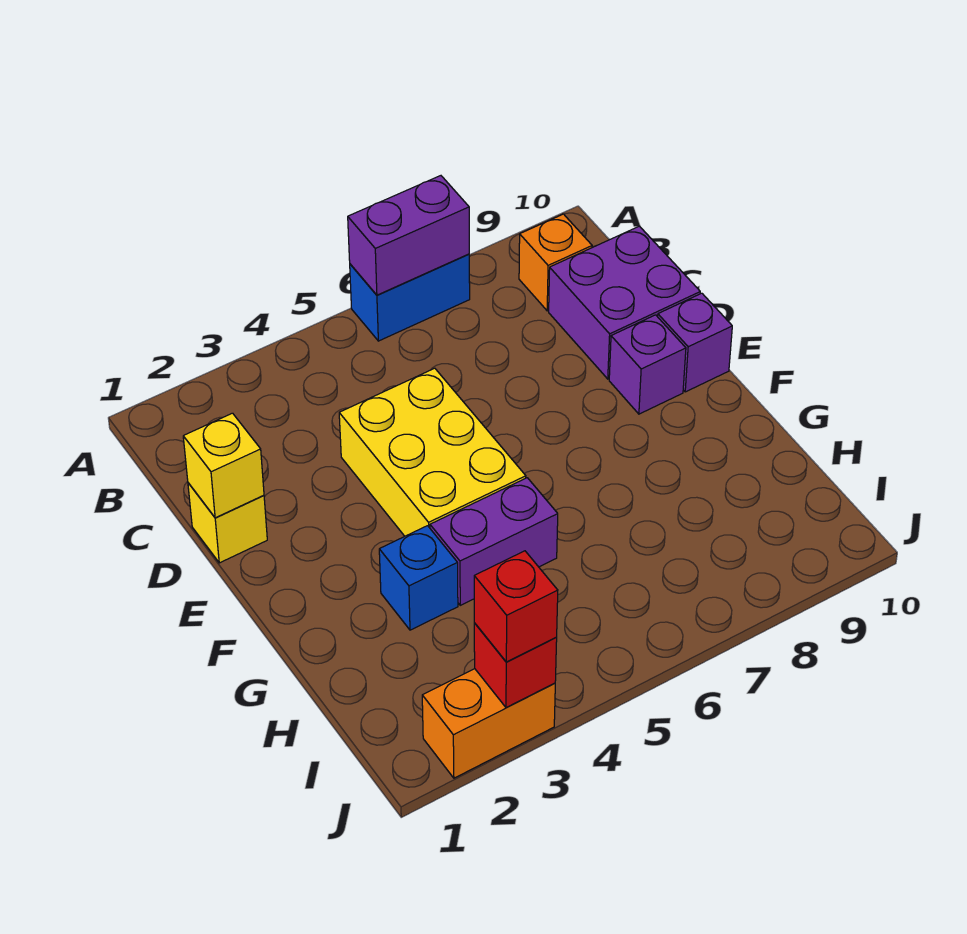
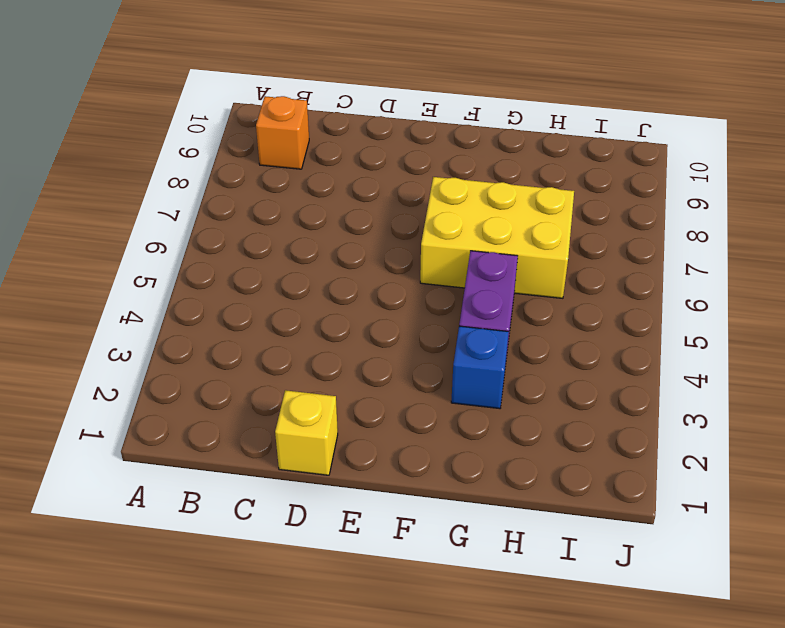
yellow 2x3 brick [420,177,574,298] -> yellow 2x3 brick moved to [339,368,526,536]
none -> blue 1x2 brick [350,254,470,341]
none -> purple 2x2 brick [549,226,700,379]
none -> purple 1x1 brick [609,315,686,414]

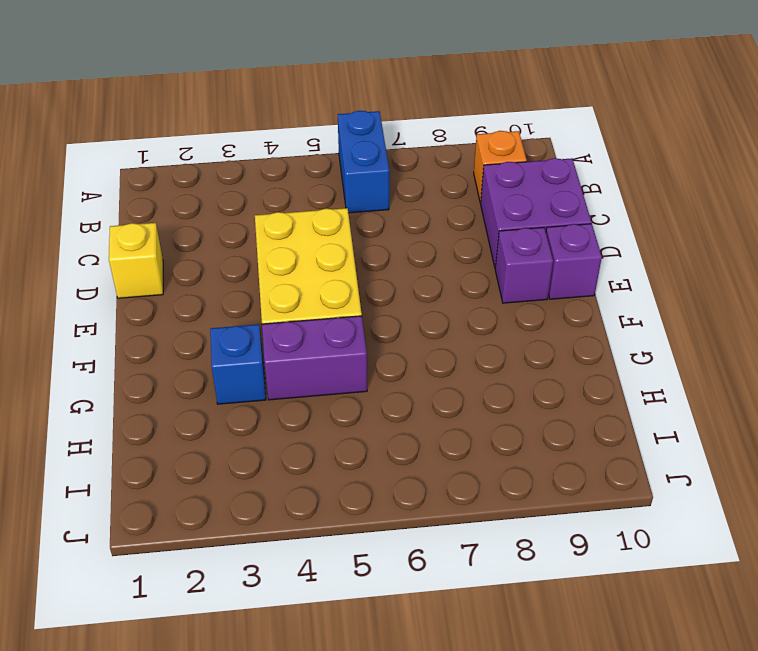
blue 1x2 brick [338,111,389,213] -> blue 1x2 brick turned to [350,254,470,341]
none -> orange 1x2 brick [422,669,555,778]
none -> purple 1x2 brick [348,176,469,295]
none -> yellow 1x1 brick [183,413,264,518]

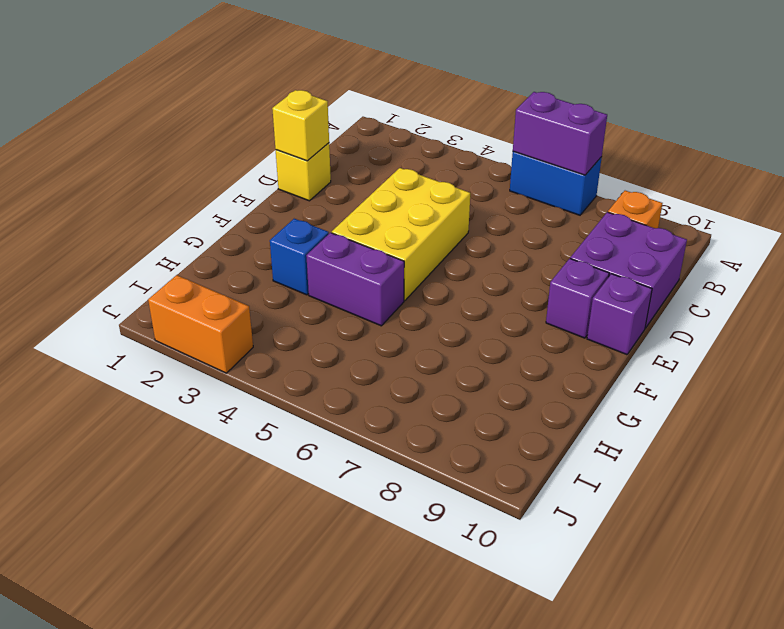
none -> red 1x1 brick [474,623,557,708]
none -> red 1x1 brick [474,551,558,662]

